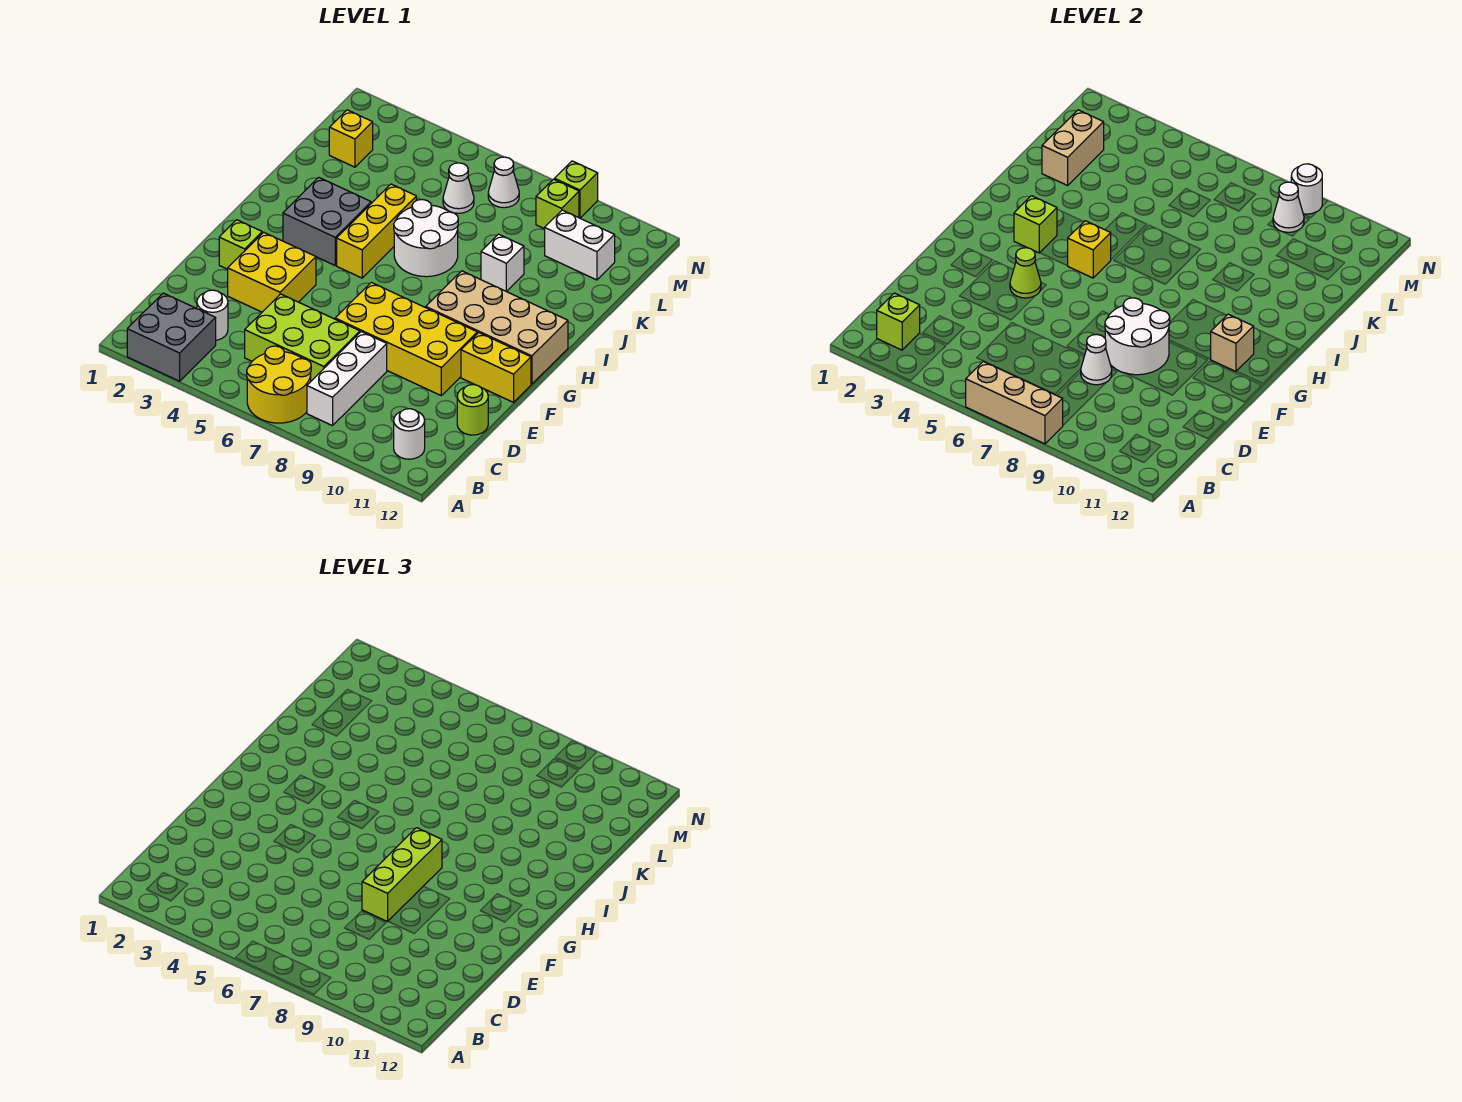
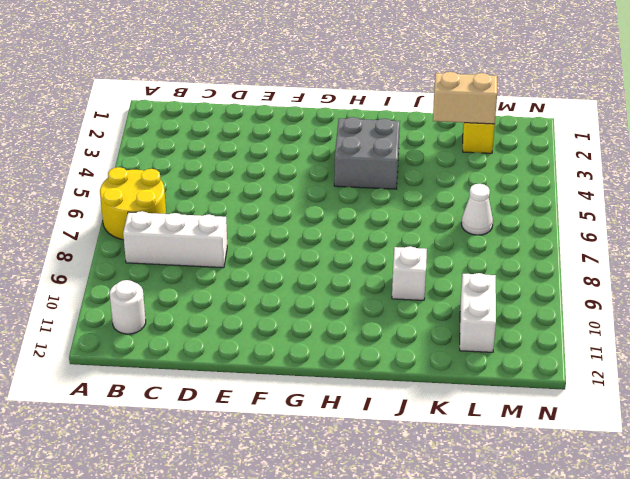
none -> grey 2x2 brick [127,293,216,381]
none -> white 1x1 round brick [197,290,228,340]
none -> lime 2x3 brick [245,294,360,381]
none -> lime 1x1 round brick [457,385,488,435]

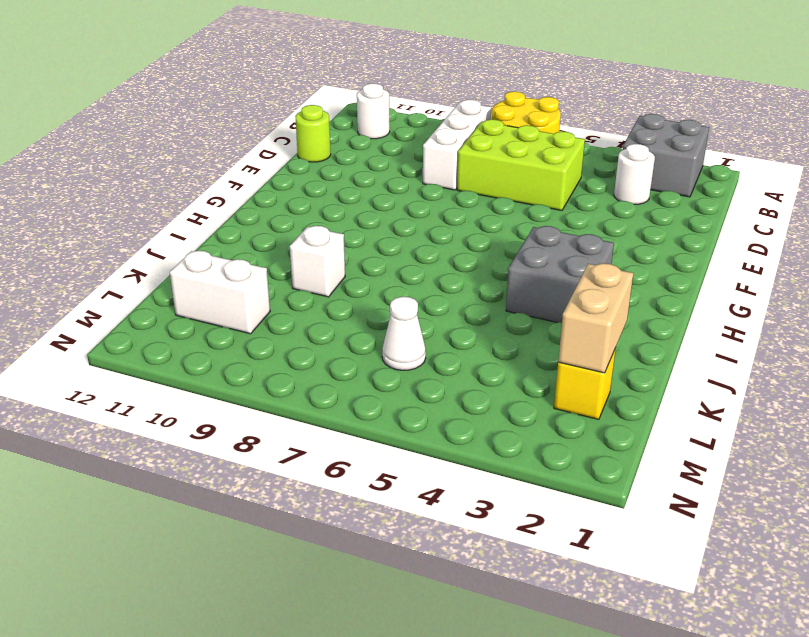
none -> yellow 2x2 brick [228,232,316,312]
none -> yellow 2x4 brick [335,282,477,395]
none -> lime 1x1 brick [219,220,262,269]
none -> yellow 1x2 brick [461,333,531,402]

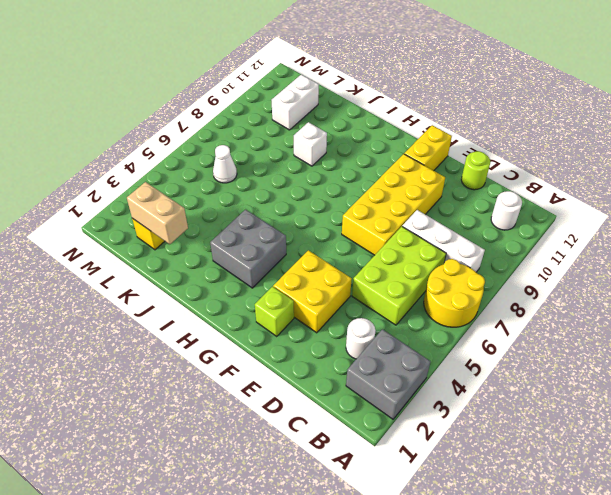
none -> tan 2x4 brick [426,271,568,384]
none -> yellow 1x3 brick [337,184,416,278]
none -> white 2x2 round brick [394,200,458,277]
none -> white 1x1 cone [488,157,519,208]

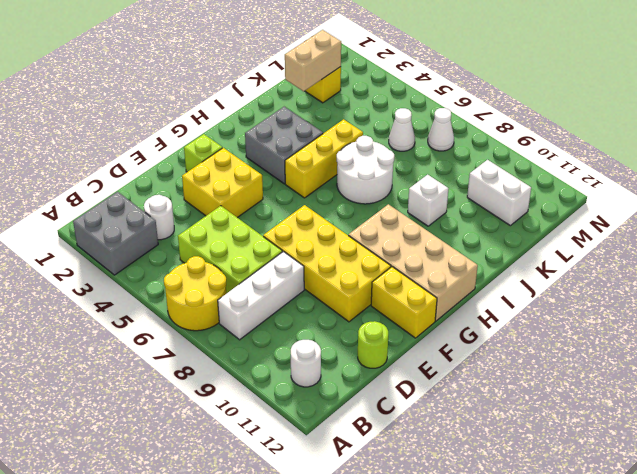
none -> lime 1x1 brick [536,179,579,229]
none -> lime 1x1 brick [554,161,598,218]
none -> tan 1x3 brick [966,361,1063,444]
none -> lime 1x1 brick [877,293,920,350]

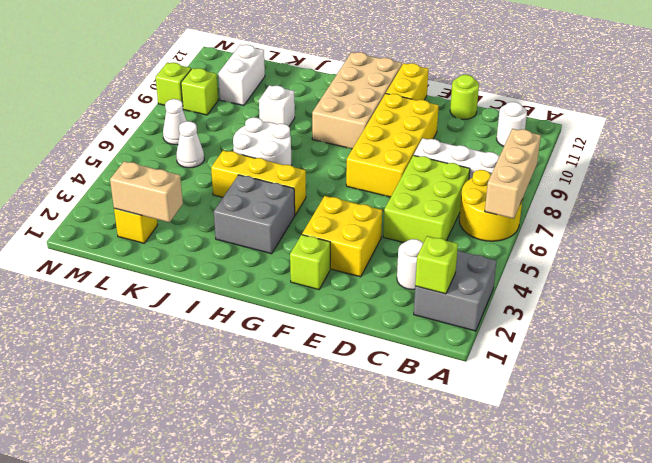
none -> white 1x1 cone [1081,335,1112,385]
none -> white 2x2 round brick [1105,298,1170,375]
none -> lime 1x1 cone [1010,248,1041,298]
none -> tan 1x1 brick [1211,314,1254,371]

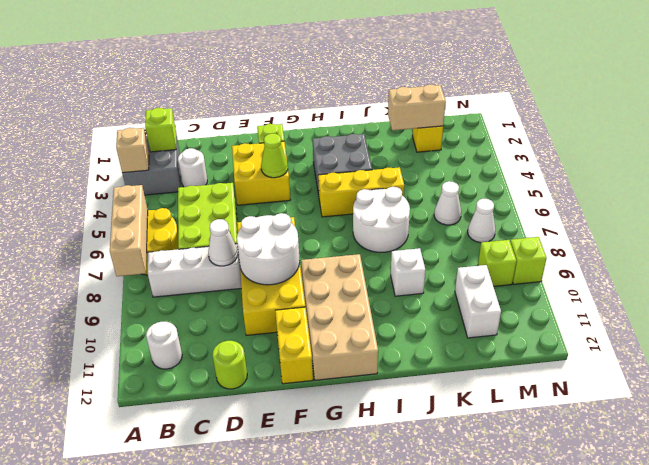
tan 1x1 brick [116,128,149,173] -> tan 1x1 brick moved to [1211,314,1254,371]
none -> lime 1x1 brick [1014,196,1057,253]
none -> yellow 1x1 brick [1068,221,1111,278]
none -> white 1x1 cone [1273,182,1304,232]
none -> white 1x1 round brick [1291,164,1322,214]

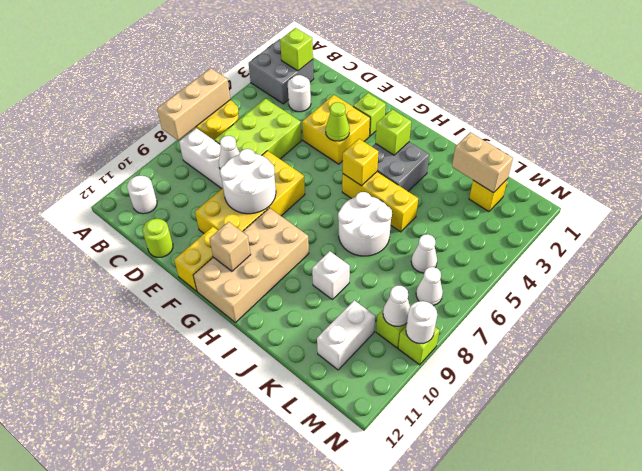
none -> lime 1x3 brick [362,828,442,922]

